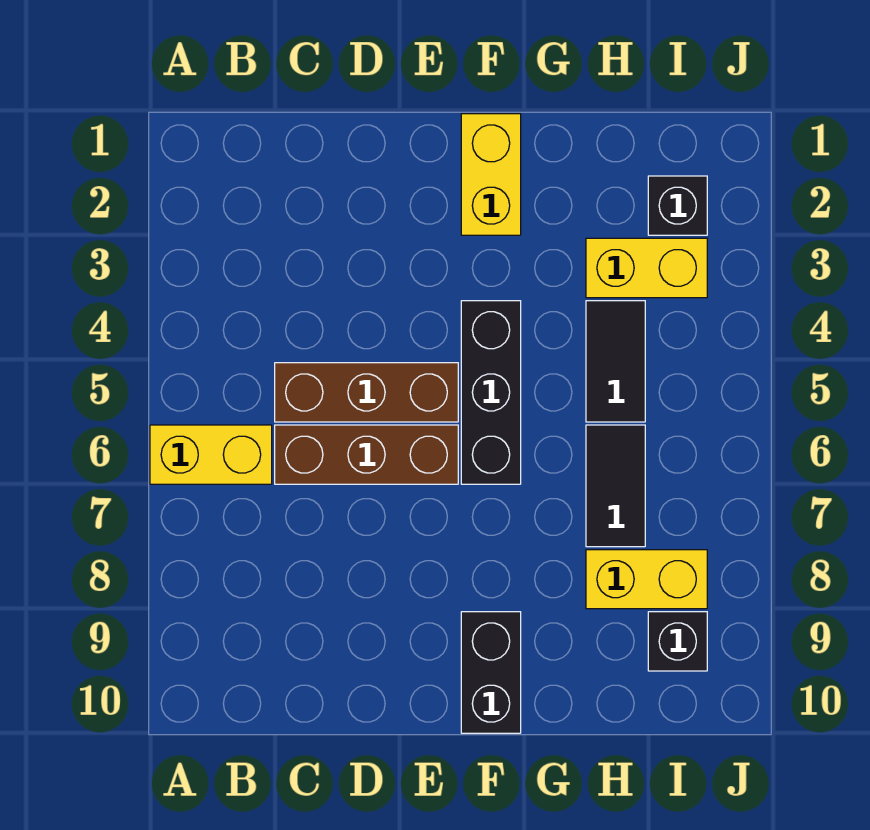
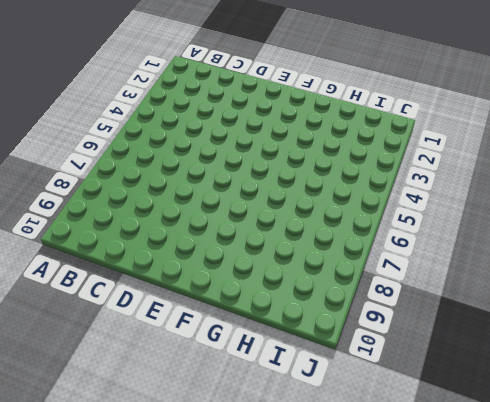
none -> yellow 1x2 brick [150,425,272,484]
none -> brown 1x3 brick [275,363,458,422]
none -> brown 1x3 brick [275,425,458,484]

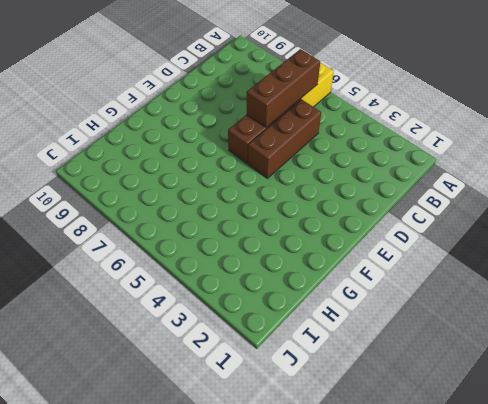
brown 1x3 brick [247,49,320,127] -> none
none -> yellow 1x2 brick [461,114,521,235]
none -> black 1x3 brick [461,301,521,484]
none -> black 1x2 brick [461,612,521,733]

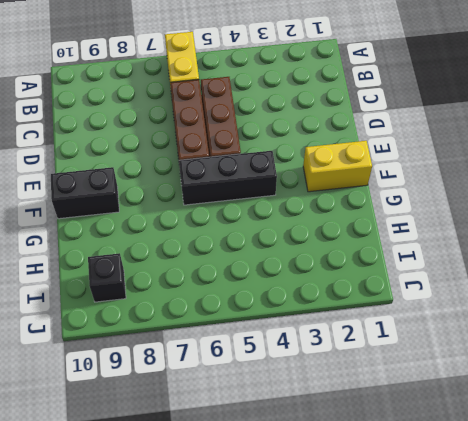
none -> yellow 1x2 brick [586,238,707,298]
none -> black 1x2 tile [586,301,645,422]
none -> black 1x2 tile [586,425,645,547]

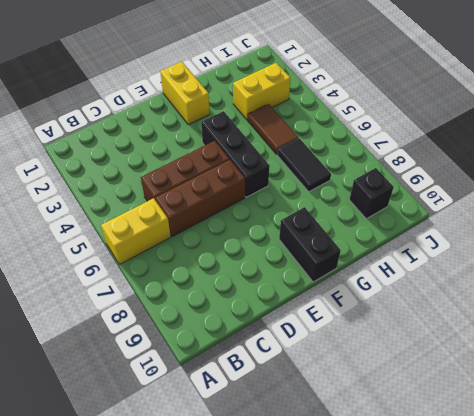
brown 1x2 tile [248,104,298,154] -> black 1x2 tile [586,301,645,422]
none -> yellow 1x2 brick [586,550,707,609]
none -> black 1x1 brick [648,176,707,235]

